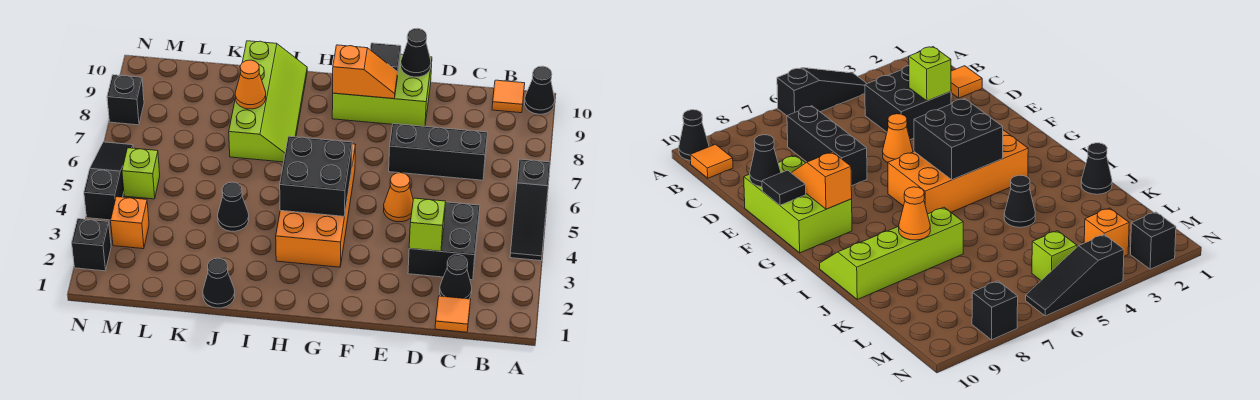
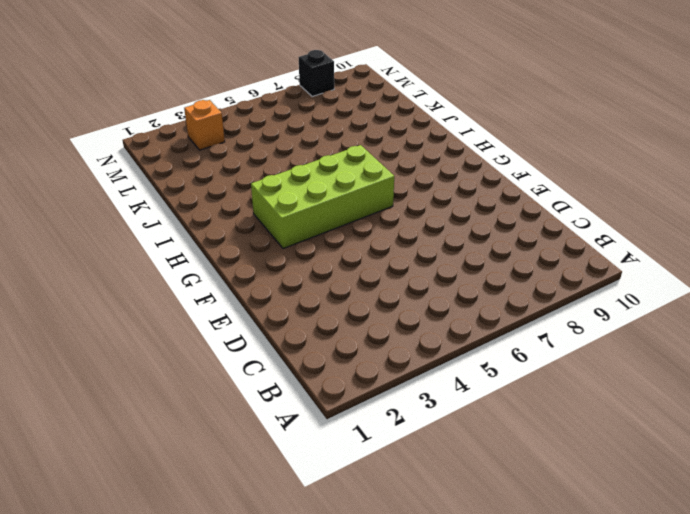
lime 2x4 brick [251,145,394,249] -> orange 2x4 brick [276,144,355,267]
none -> black 1x3 slope [510,159,550,261]
none -> black 1x1 cone [525,66,555,114]
none -> orange 1x1 tile [492,80,525,113]

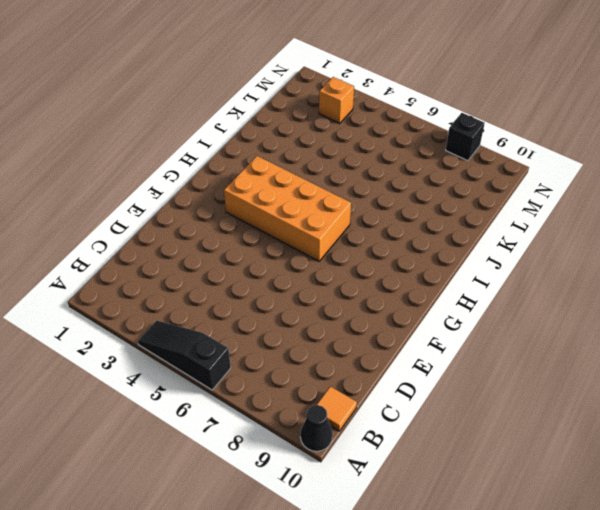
none -> orange 1x1 tile [435,296,471,332]
none -> black 1x1 cone [440,255,472,299]
none -> black 2x2 brick [408,202,480,280]

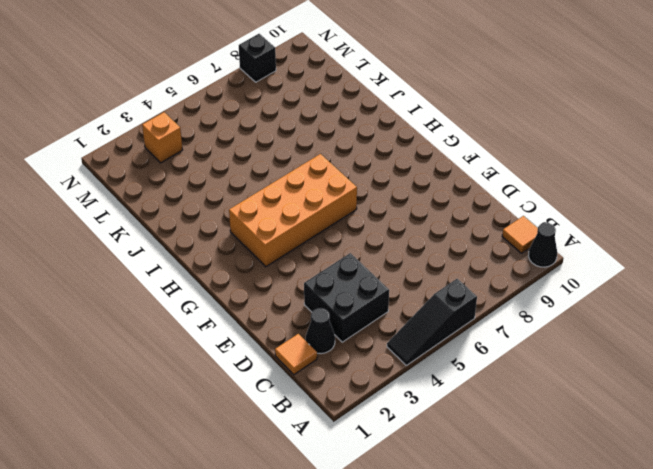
none -> black 1x3 brick [389,124,488,180]
none -> orange 1x1 cone [384,173,413,222]
none -> lime 2x3 brick [332,54,432,126]

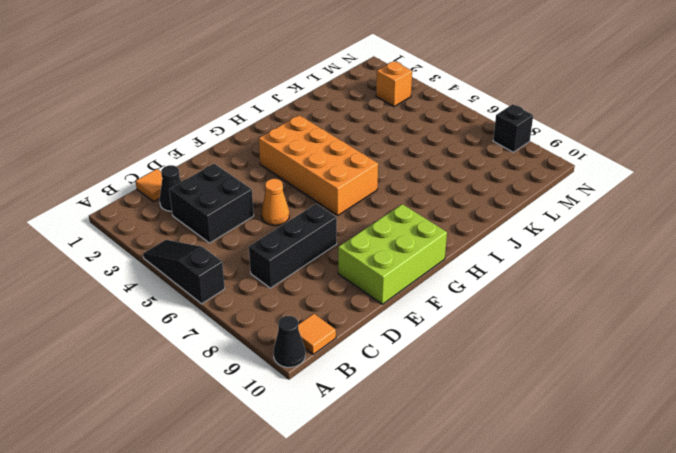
none -> lime 2x4 slope [229,41,307,162]
none -> black 1x1 cone [203,258,235,308]
none -> black 1x1 cone [218,182,249,231]

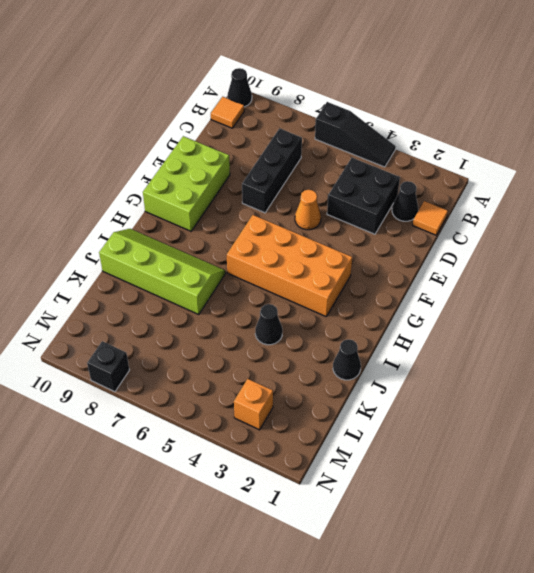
none -> lime 1x1 brick [122,148,160,199]
none -> black 1x1 brick [72,219,111,271]
none -> black 1x3 slope [84,142,133,220]

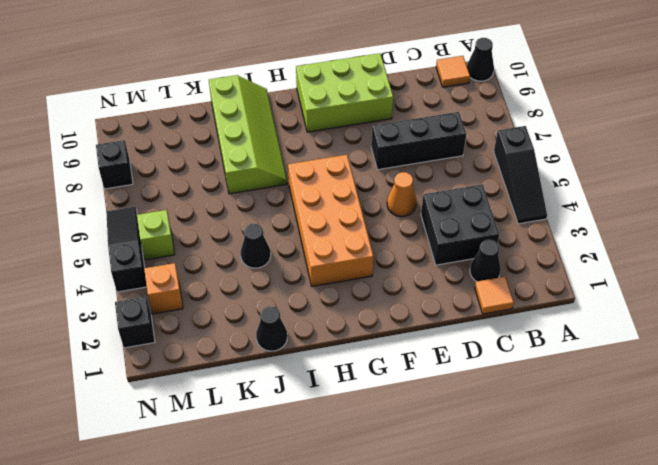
none -> lime 1x1 brick [409,198,446,251]
none -> black 1x1 cone [401,28,431,77]
none -> orange 1x2 slope [333,45,398,99]

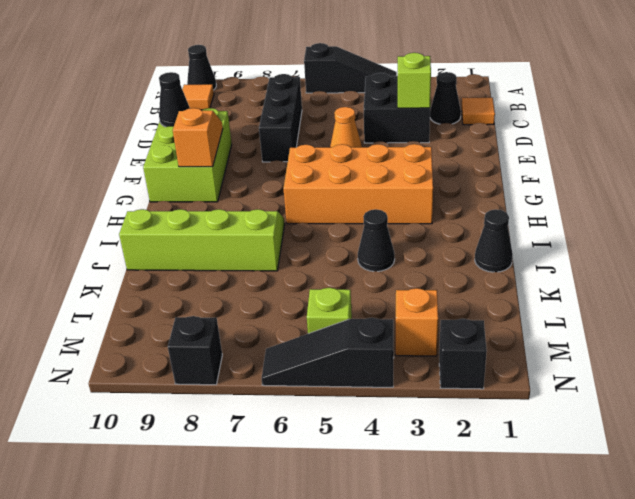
none -> black 1x1 tile [370,43,401,72]
none -> black 2x2 brick [280,136,352,216]
none -> orange 1x1 cone [235,60,266,109]

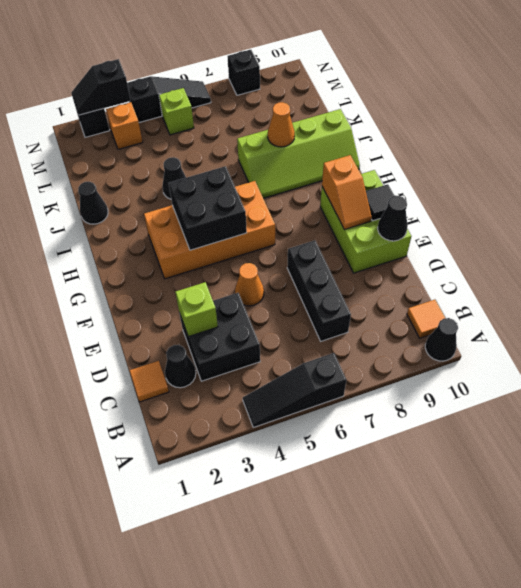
black 1x2 slope [71,59,131,115] -> none

